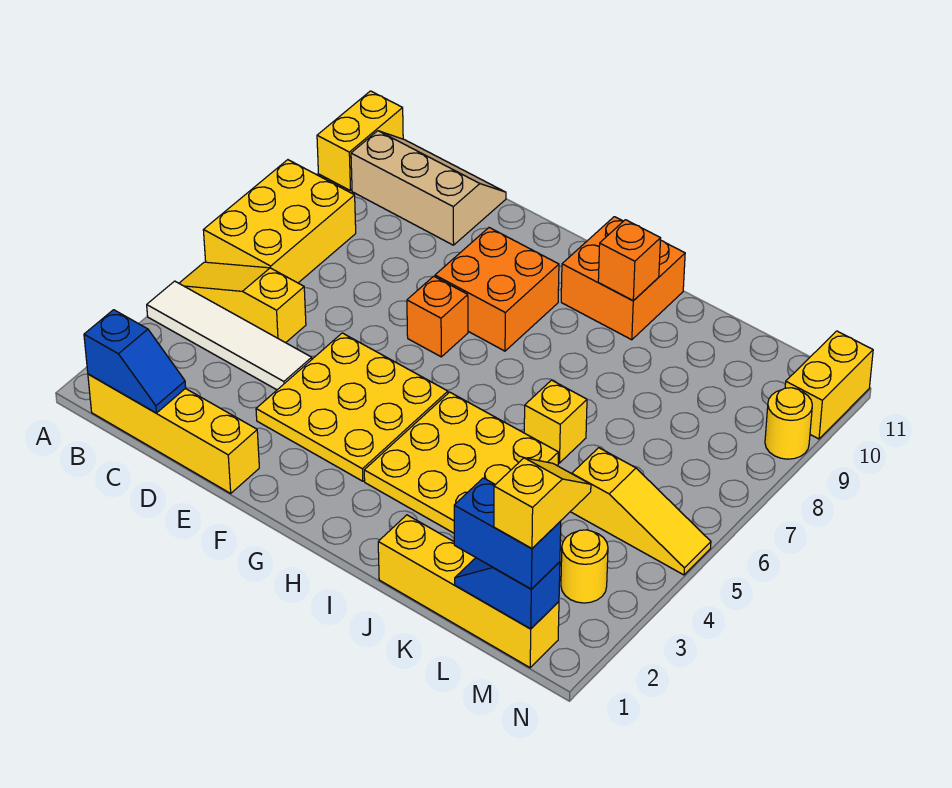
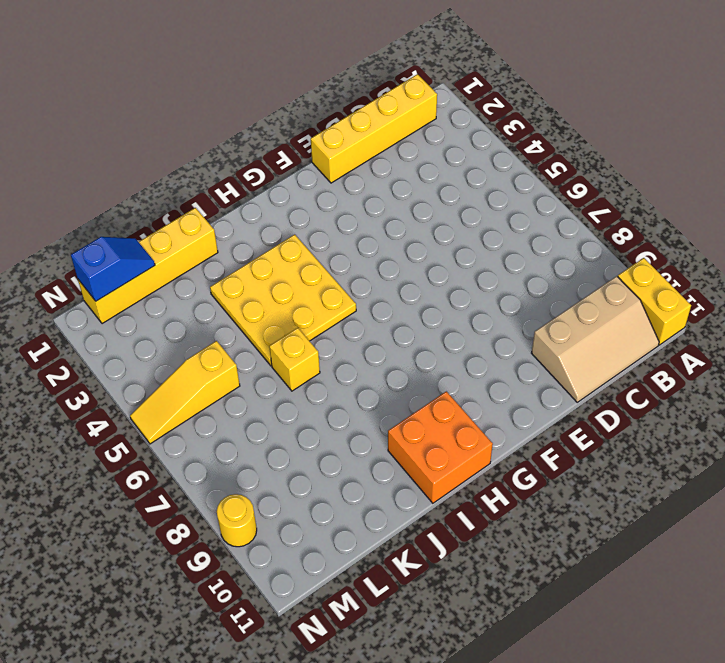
none -> white 1x4 tile [147,281,312,390]
none -> yellow 1x3 slope [179,262,306,343]
none -> yellow 2x3 brick [203,160,356,283]

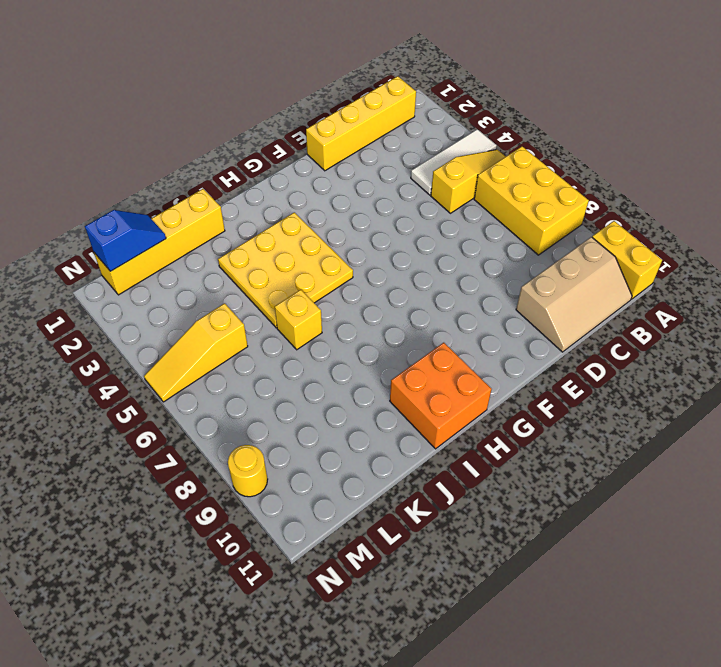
white 1x3 tile [411,129,497,195] -> white 1x4 tile [147,281,312,390]
none -> yellow 3x3 plate [256,333,448,481]
none -> orange 1x1 brick [407,276,468,357]
none -> orange 2x2 brick [435,228,559,351]

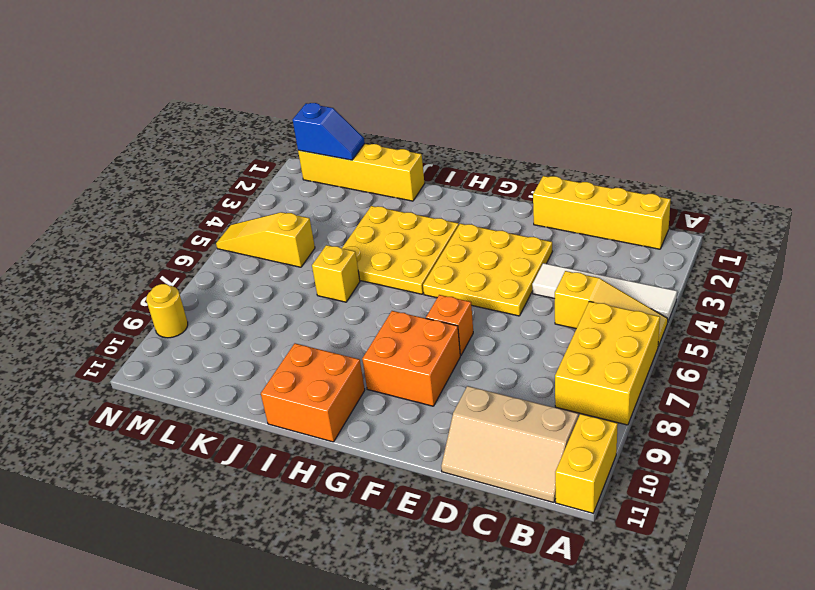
none -> yellow 1x1 round brick [561,530,608,603]
none -> yellow 1x2 brick [785,331,873,439]
none -> blue 1x2 slope [84,310,186,413]

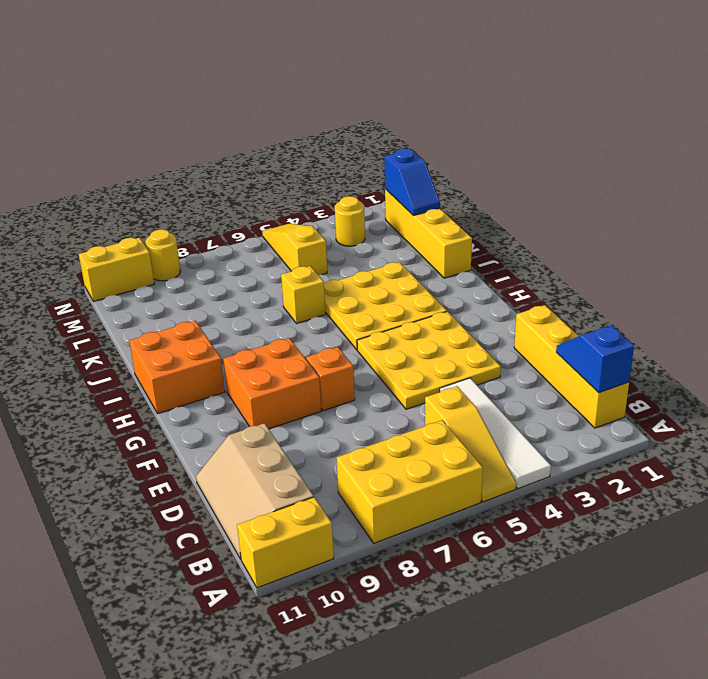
none -> orange 1x1 brick [598,220,661,301]
none -> blue 1x2 brick [454,478,561,589]
none -> yellow 1x2 slope [494,458,591,549]

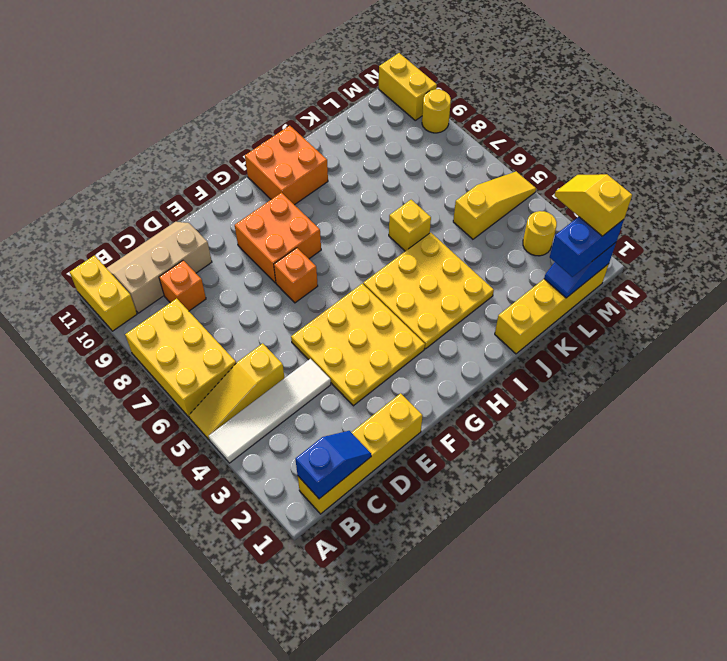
orange 1x1 brick [159,260,206,311] -> orange 1x1 brick moved to [598,220,661,301]

